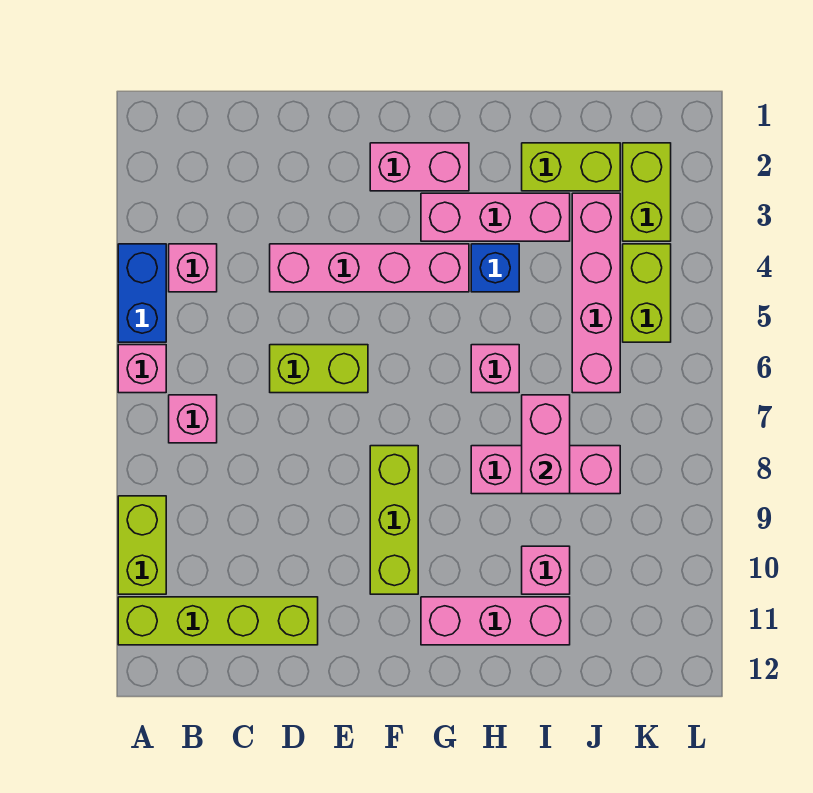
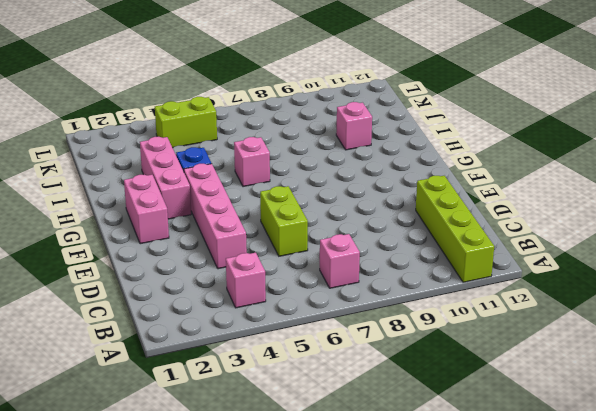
none -> blue 1x2 brick [118,244,166,342]
none -> pink 1x1 brick [118,345,166,393]
none -> lime 1x2 brick [118,496,166,594]

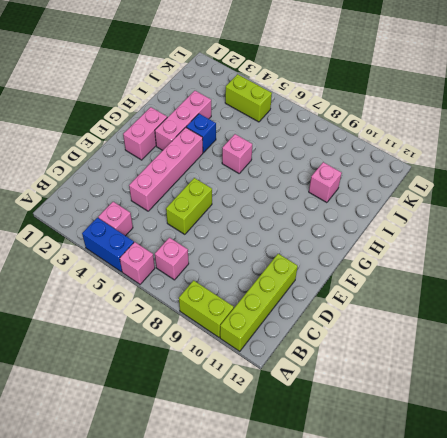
none -> lime 1x3 brick [370,446,418,594]
none -> pink 1x3 brick [421,597,570,645]
none -> pink 1x3 brick [471,446,620,494]

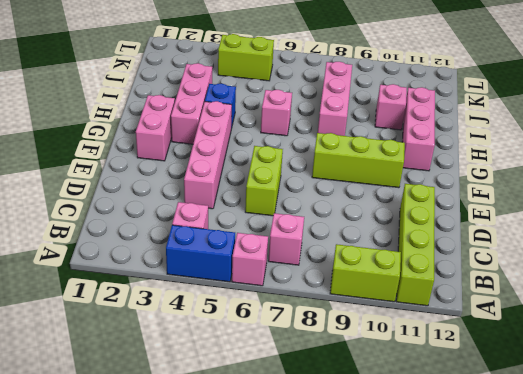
none -> lime 1x2 brick [522,143,620,191]
none -> pink 1x4 brick [572,193,620,393]
none -> lime 1x2 brick [623,143,671,241]

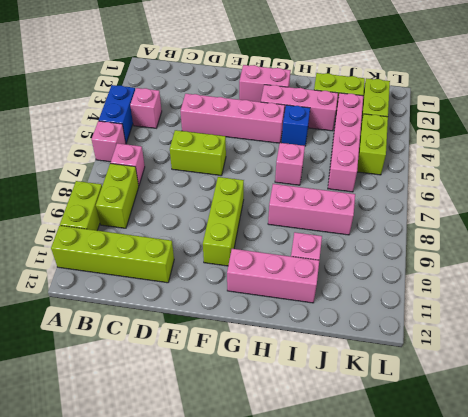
lime 1x2 brick [96,163,139,228] -> none
none -> pink 1x2 brick [522,395,570,494]

